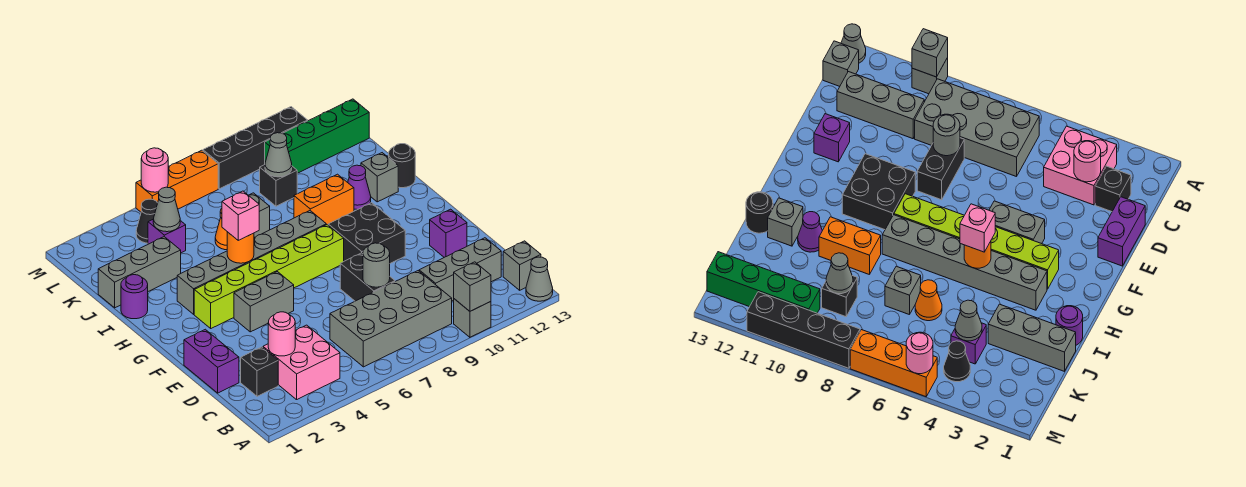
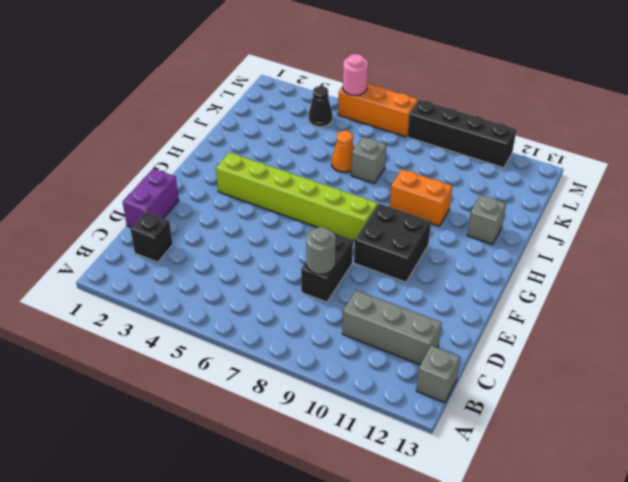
none -> grey 1x1 brick [454,299,491,337]
none -> grey 1x1 cone [526,257,553,301]
none -> pink 2x2 brick [263,325,340,400]
none -> grey 2x4 brick [330,271,452,367]

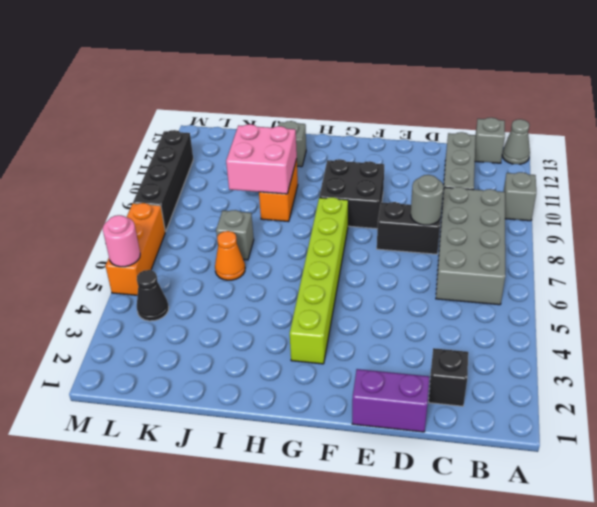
pink 2x2 brick [226,124,297,194] -> pink 2x2 brick moved to [263,325,340,400]
none -> purple 1x1 brick [430,209,467,257]
none -> grey 1x2 brick [234,272,294,332]
none -> grey 1x6 brick [177,211,326,314]
none -> purple 1x1 round brick [121,275,148,319]

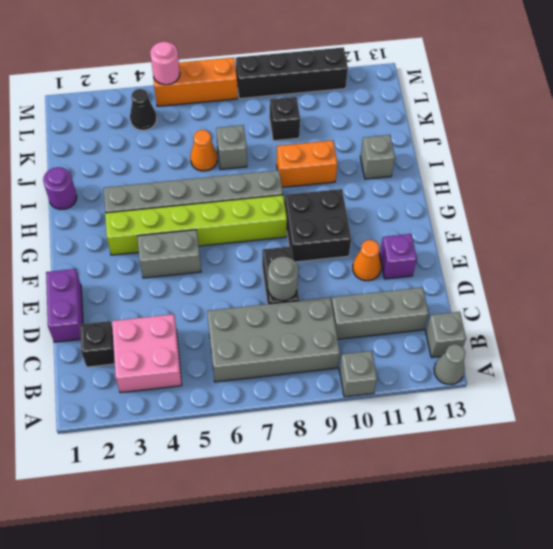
orange 1x1 cone [353,240,381,281] -> none
none -> purple 1x1 cone [348,165,371,210]
none -> black 1x1 round brick [389,144,415,188]
none -> grey 1x3 brick [98,237,181,308]
none -> purple 1x1 brick [148,220,186,253]

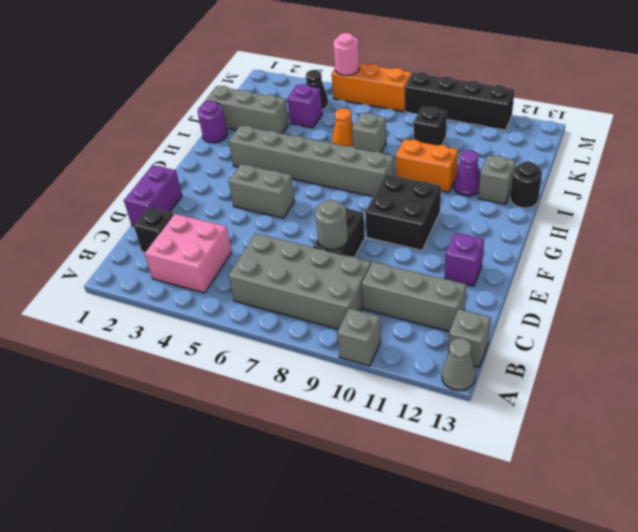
none -> lime 1x6 brick [194,225,344,328]
none -> green 1x4 brick [265,99,369,173]
none -> grey 1x1 brick [454,262,491,311]
none -> pink 1x1 round brick [268,312,295,356]

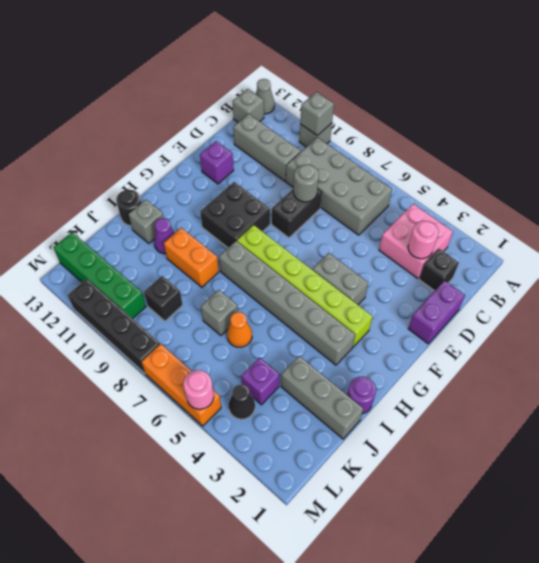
none -> orange 1x1 round brick [227,232,254,263]
none -> grey 1x1 cone [153,187,180,232]
none -> grey 1x1 cone [265,133,292,177]
none -> pink 1x1 brick [222,191,259,240]

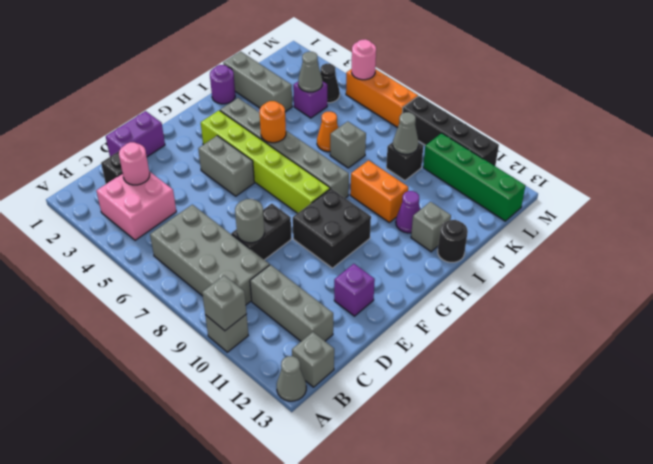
none -> pink 1x1 brick [222,191,259,240]

